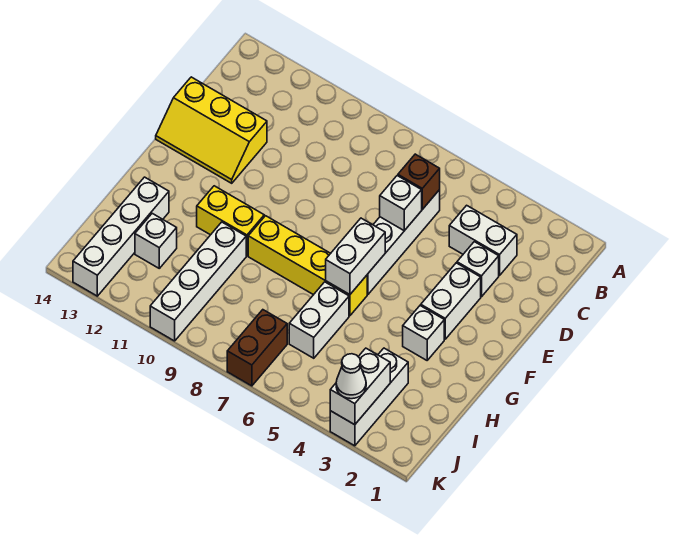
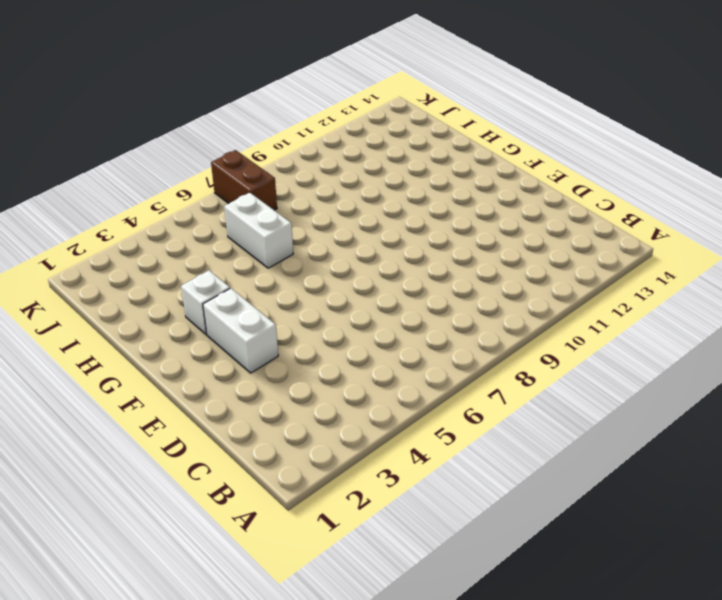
none -> white 1x2 brick [449,205,517,275]
none -> white 1x4 brick [367,190,440,294]
none -> white 1x1 brick [457,242,499,297]

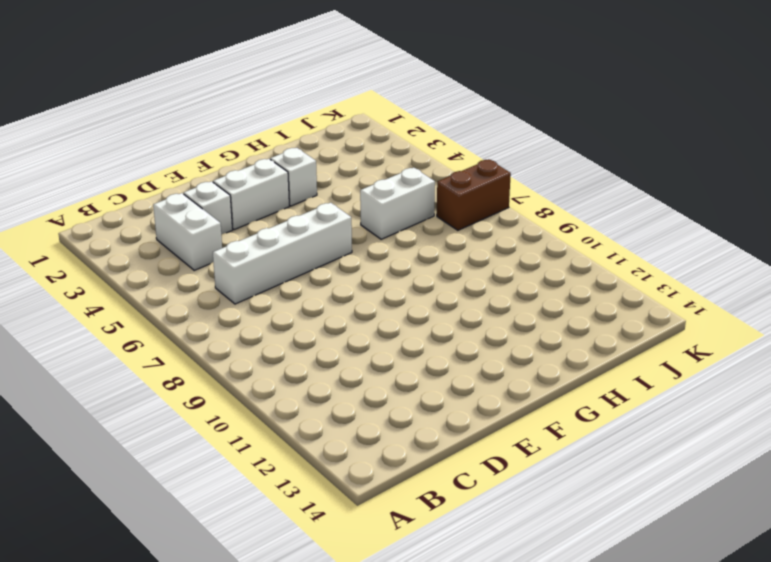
none -> yellow 2x3 slope [156,77,267,183]
none -> yellow 1x4 brick [248,216,367,316]
none -> yellow 1x2 brick [197,186,264,256]

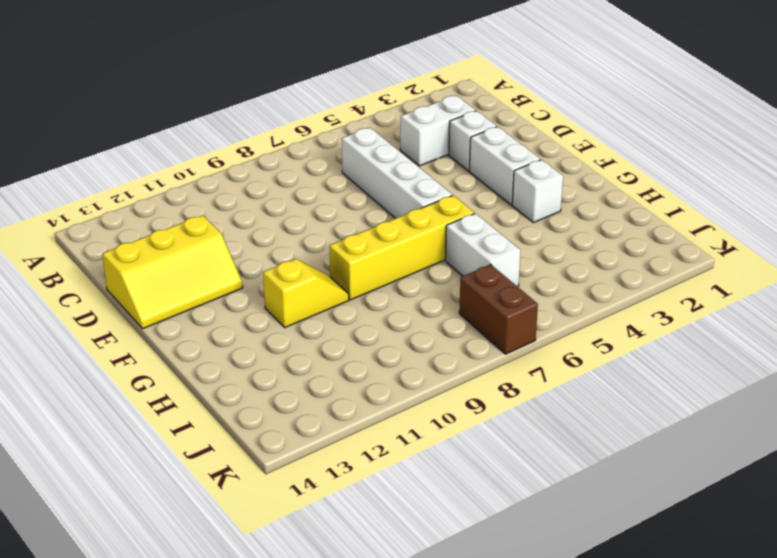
yellow 1x2 slope [263,259,349,327] -> yellow 1x2 brick [197,186,264,256]
none -> white 1x4 brick [150,222,246,341]
none -> white 1x4 brick [73,177,169,296]
none -> white 1x3 brick [330,348,408,446]

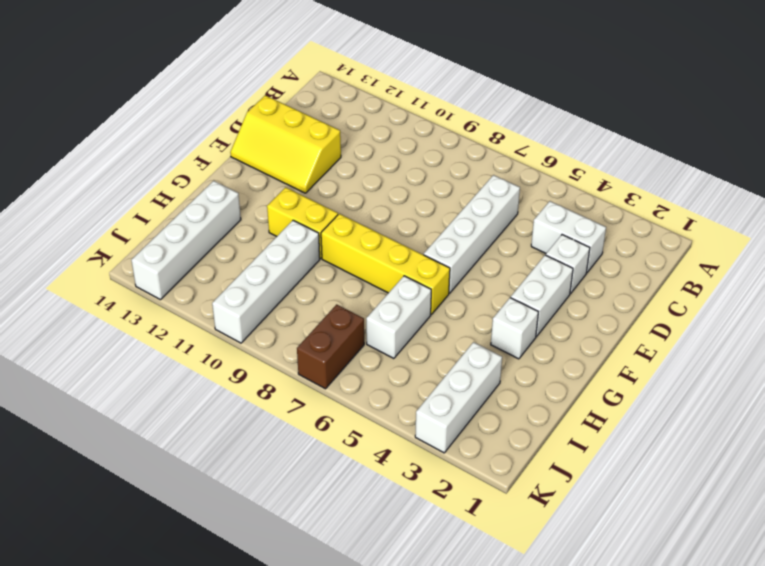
none -> white 1x1 brick [135,213,177,268]
none -> brown 1x1 brick [398,154,440,209]
none -> white 1x1 brick [380,176,422,231]

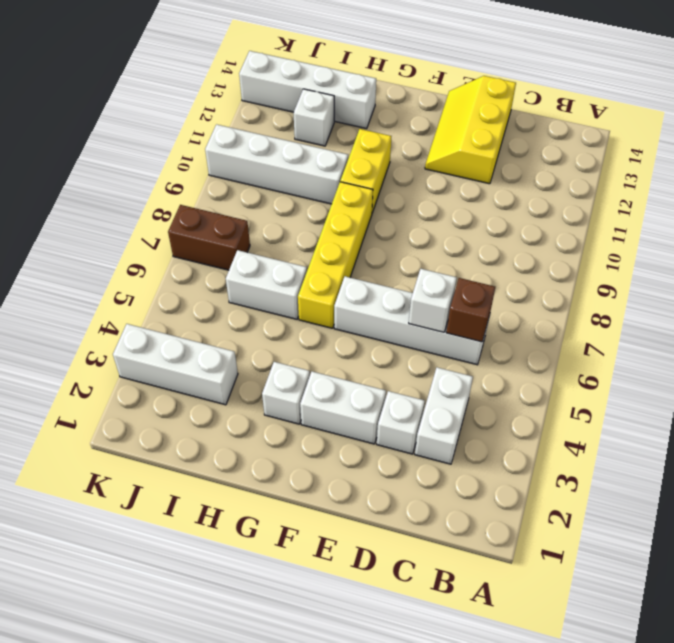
none -> white 1x2 brick [326,218,385,295]
none -> white 1x2 brick [330,348,390,425]
none -> white 1x1 cone [336,354,366,399]

